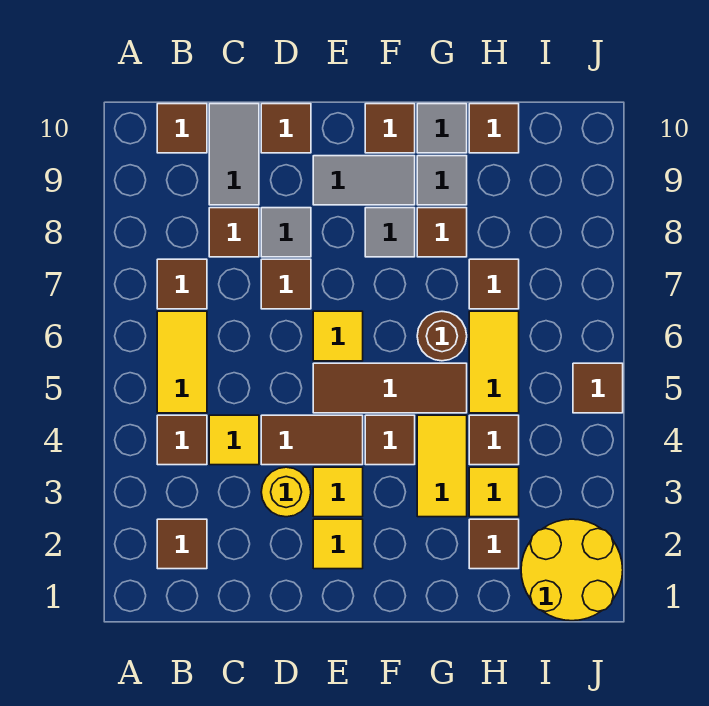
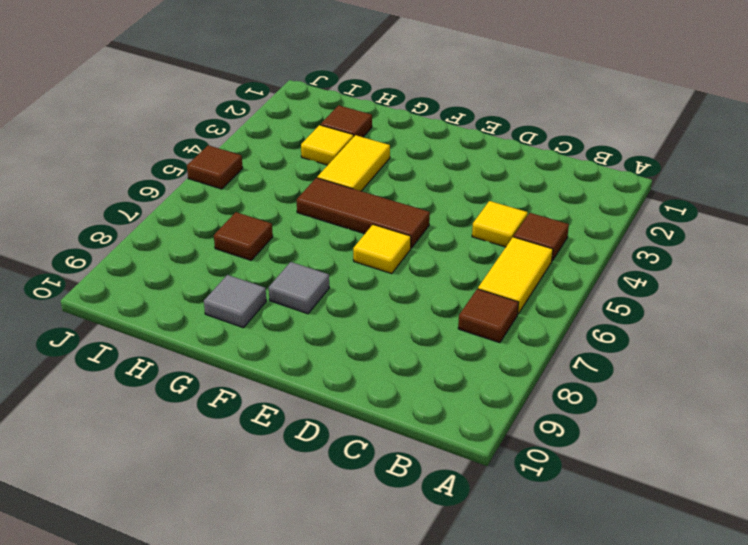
none -> brown 1x1 tile [157,519,207,569]
none -> brown 1x1 tile [157,104,207,153]
none -> brown 1x1 tile [209,208,259,257]
none -> grey 1x2 tile [209,104,259,205]

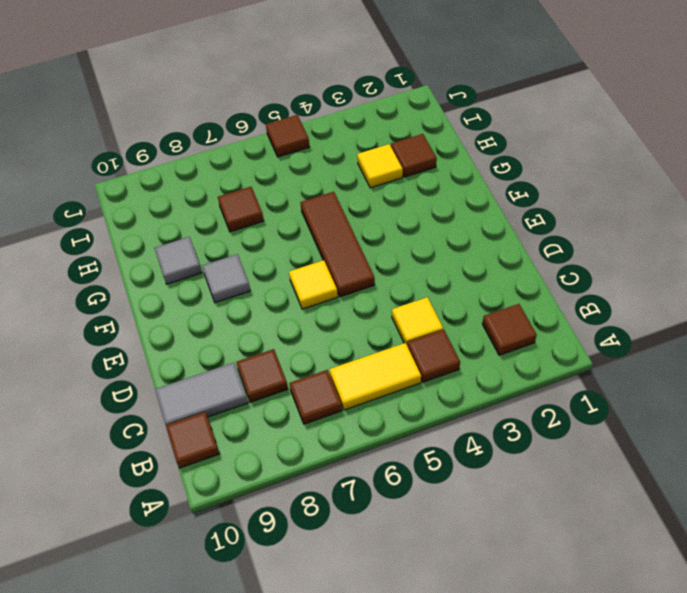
none -> yellow 1x1 round brick [261,467,311,517]
none -> brown 1x2 tile [261,415,363,465]
none -> brown 1x1 tile [261,259,311,309]
none -> grey 1x1 tile [261,208,311,257]

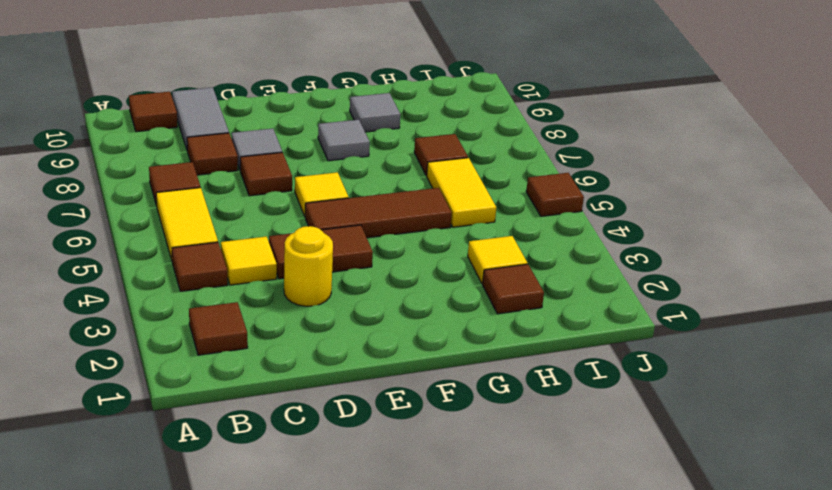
none -> brown 1x1 tile [261,104,311,153]
none -> yellow 1x1 tile [313,519,363,569]
none -> yellow 1x1 tile [313,467,363,517]
none -> grey 1x2 tile [313,156,415,205]

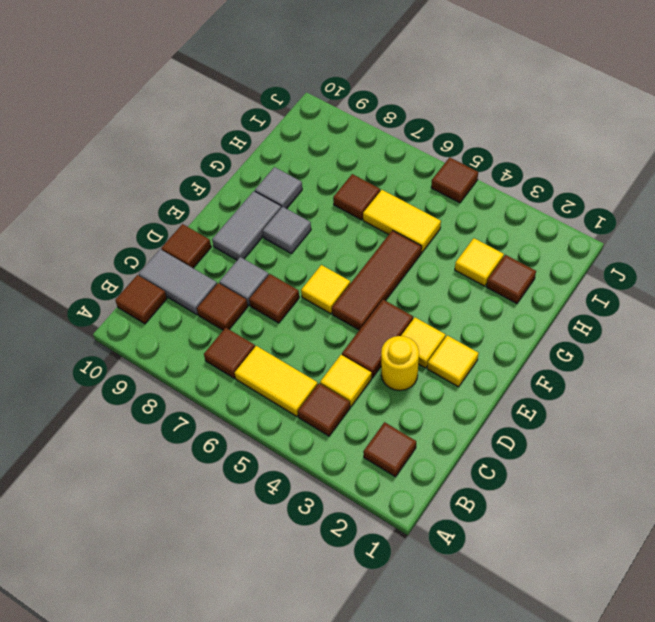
none -> brown 1x1 tile [365,415,415,465]
none -> brown 1x1 tile [365,104,415,153]
none -> yellow 1x2 tile [417,415,467,517]
none -> brown 1x1 round brick [417,312,467,361]

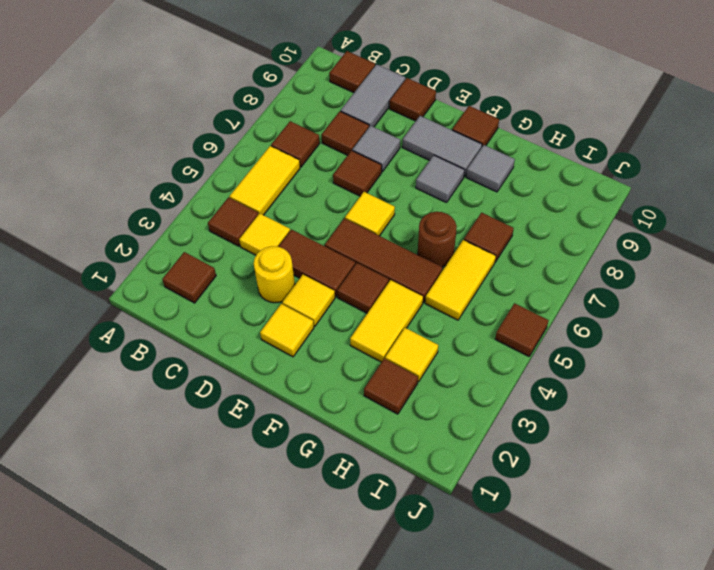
none -> brown 1x1 tile [417,208,467,257]
none -> grey 1x1 tile [417,104,467,153]
none -> brown 1x1 tile [469,415,519,465]
none -> brown 1x1 tile [469,104,519,153]

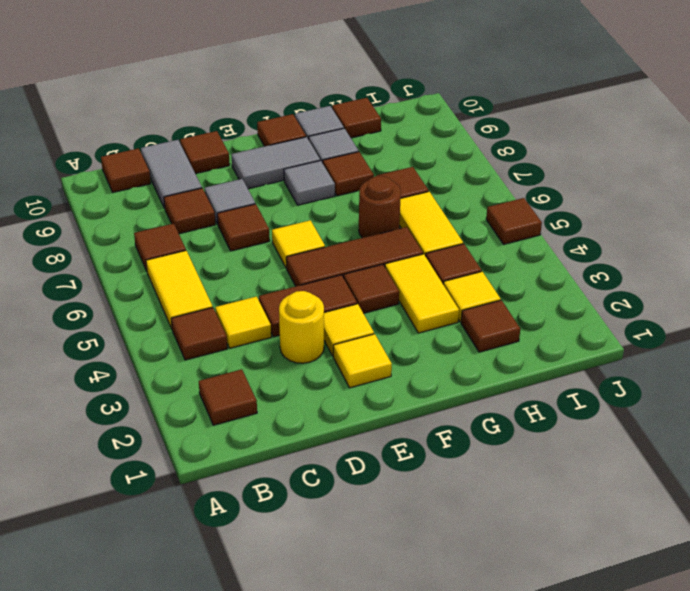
none -> yellow 2x2 round brick [521,519,623,621]

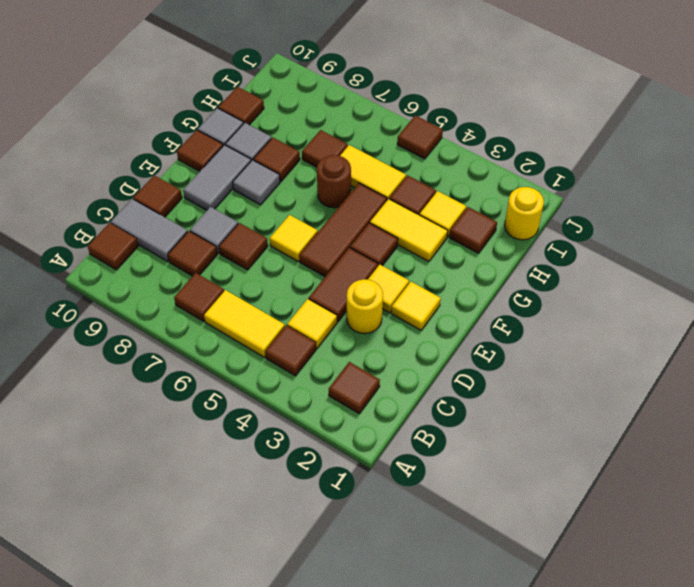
yellow 1x1 round brick [505,187,544,240] -> yellow 2x2 round brick [521,519,623,621]

